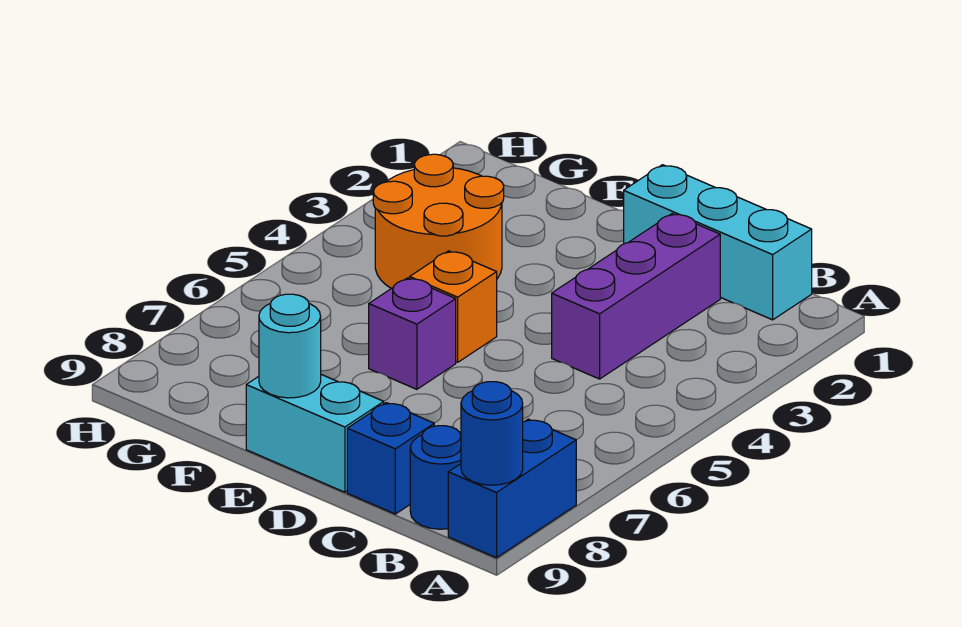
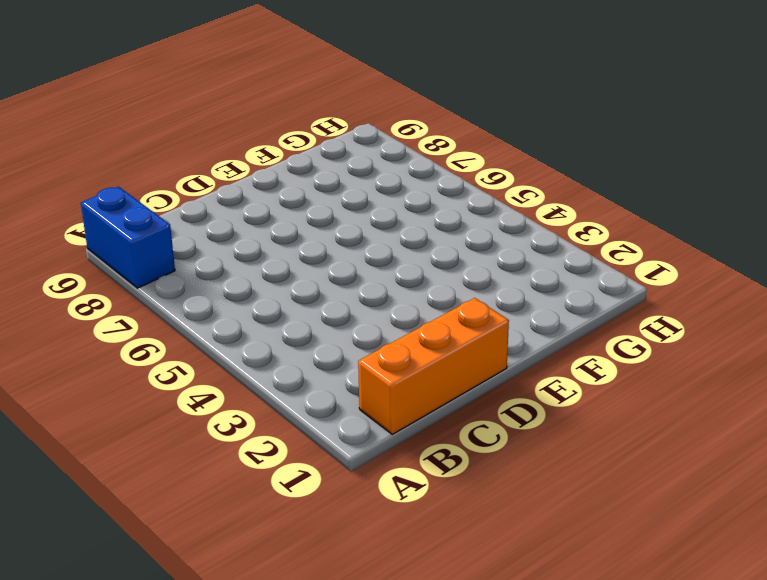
orange 1x3 brick [358,298,509,434] -> cyan 1x3 brick [624,165,812,320]
none -> blue 1x1 round brick [410,426,461,529]
none -> purple 1x3 brick [552,214,720,379]

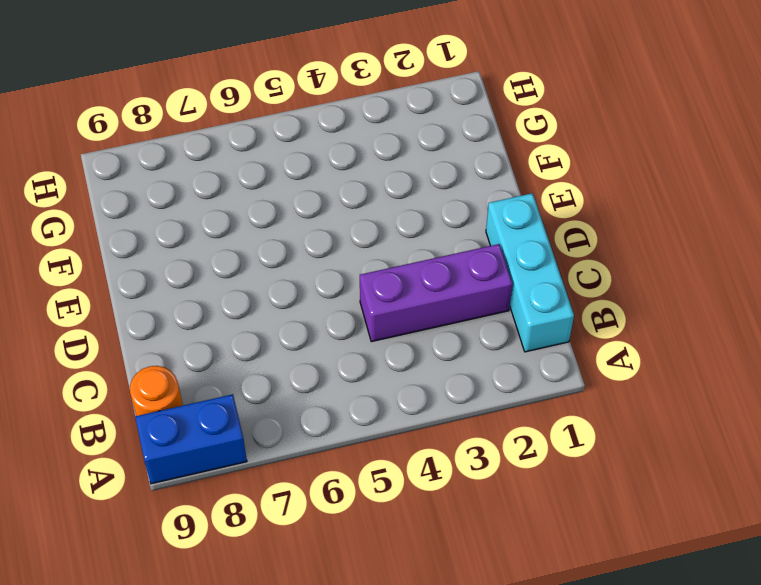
orange 1x1 round brick [130,366,183,416] -> blue 1x1 round brick [410,426,461,529]
none -> blue 1x1 brick [347,403,434,514]
none -> cyan 1x2 brick [246,375,384,492]

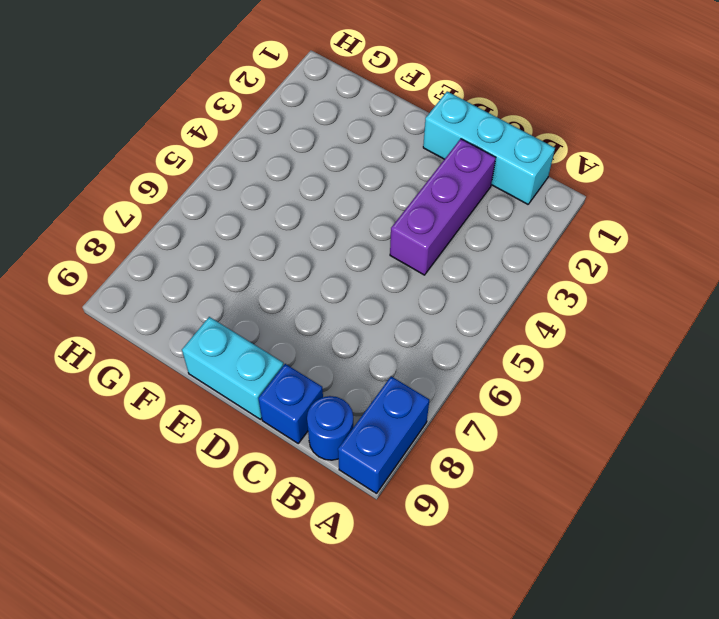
none -> orange 1x1 brick [410,251,497,362]
none -> purple 1x1 brick [369,278,456,389]

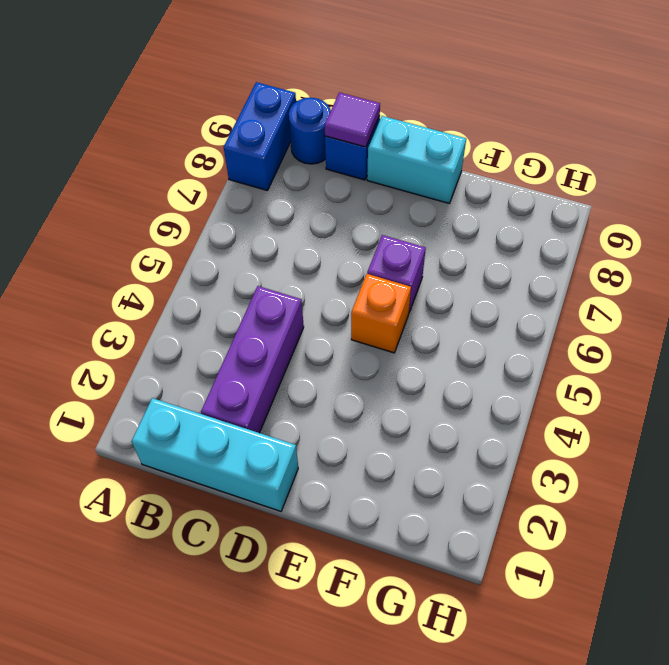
purple 1x1 tile [325,92,380,147] -> none
none -> orange 2x2 round brick [373,154,504,289]
none -> blue 1x1 round brick [461,382,523,485]

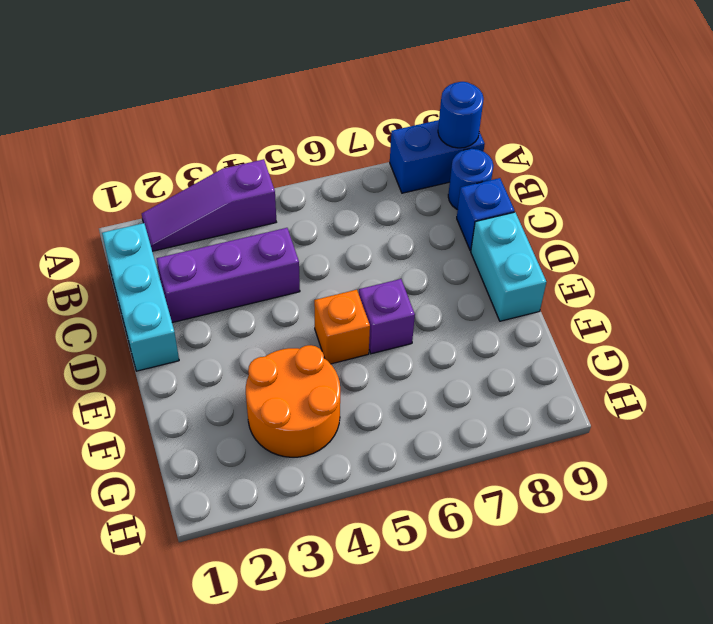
purple 1x3 slope [142,159,276,251] -> none
none -> cyan 1x1 round brick [259,294,321,398]

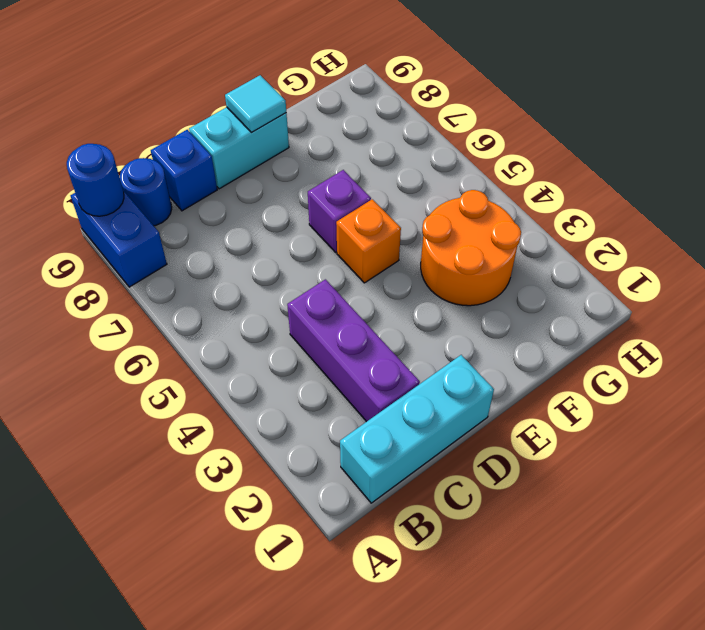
cyan 1x1 tile [225,75,286,132] -> cyan 1x1 round brick [259,294,321,398]

